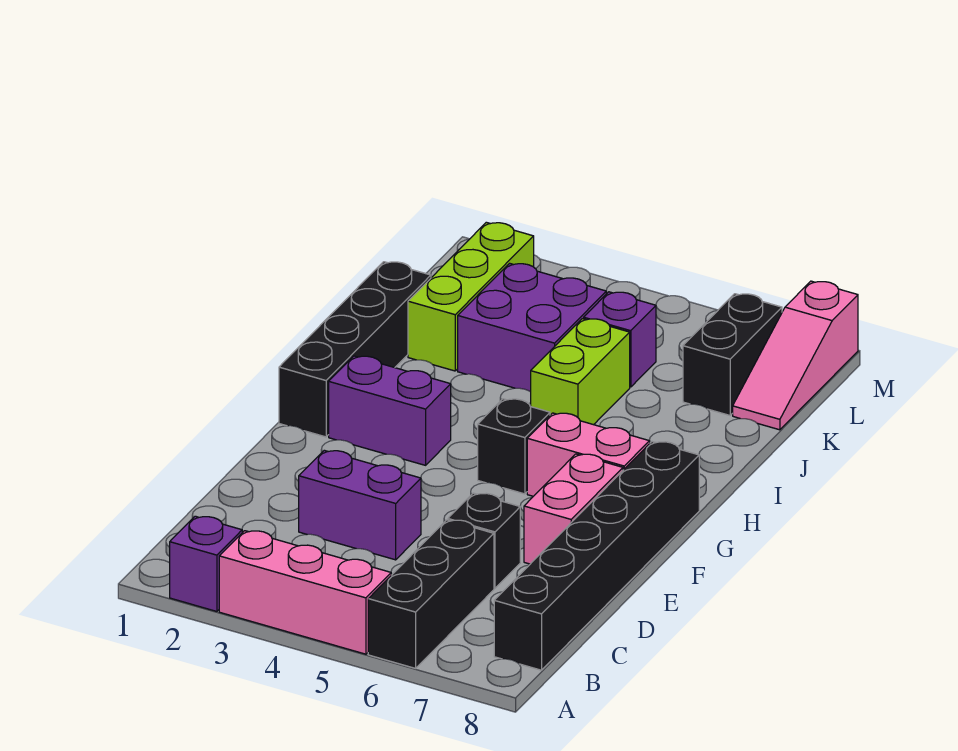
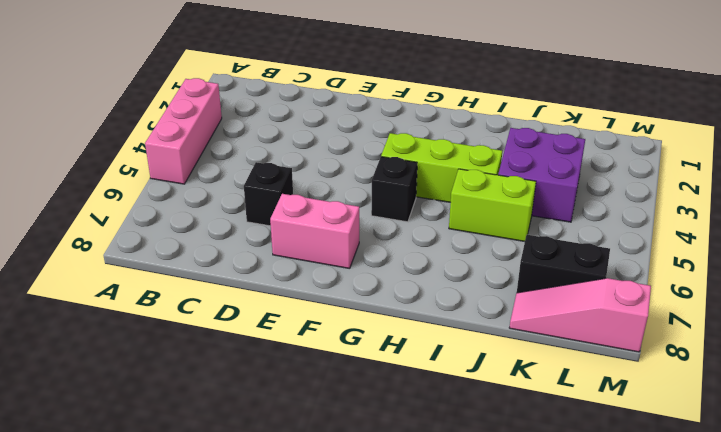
lime 1x3 brick [381,133,502,202] -> lime 1x3 brick moved to [408,222,534,371]
none -> purple 1x1 brick [170,516,242,611]
none -> black 1x3 brick [368,520,494,668]
none -> black 1x6 brick [494,442,699,670]

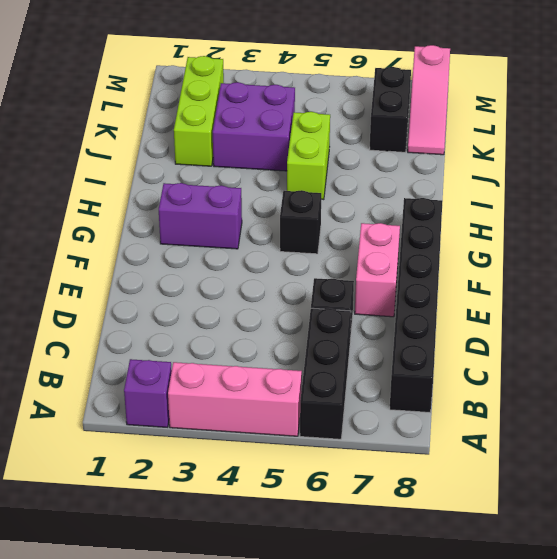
none -> purple 1x2 brick [299,450,421,560]
none -> black 1x4 brick [279,262,431,437]
none -> pink 1x2 brick [527,413,650,496]

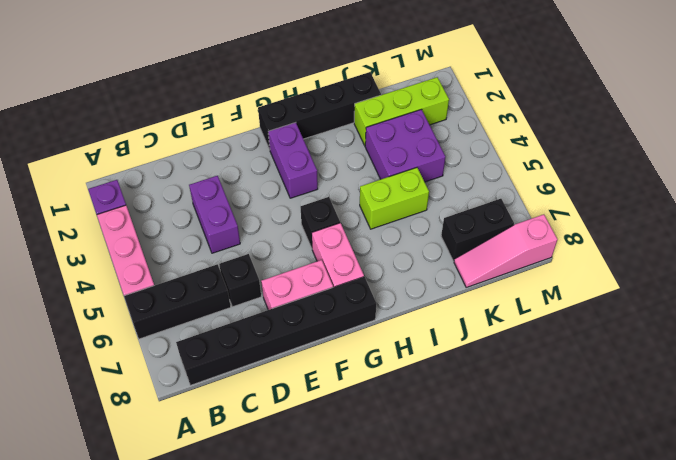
none -> purple 1x1 brick [584,292,656,387]

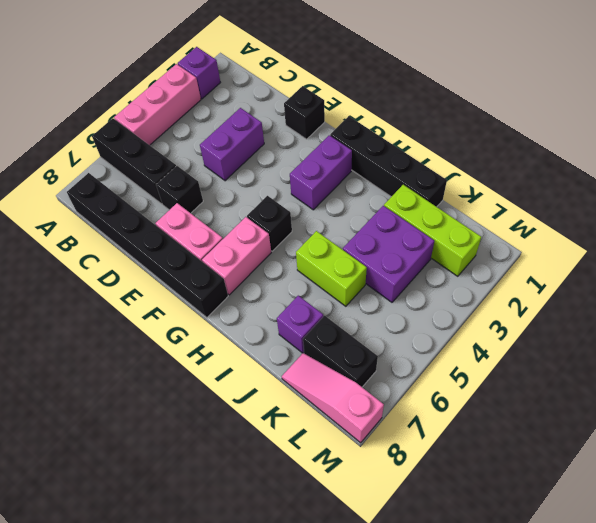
black 1x1 brick [284,86,325,139] -> none
purple 1x1 brick [277,296,323,353] -> purple 1x1 brick moved to [584,292,656,387]

